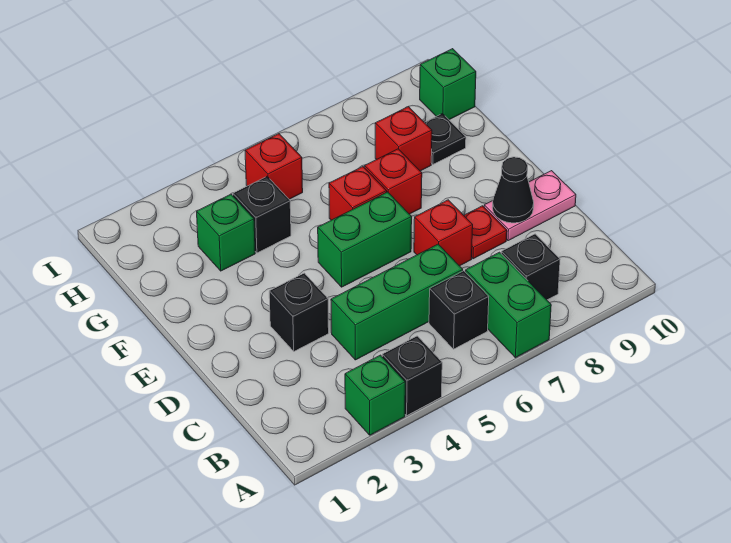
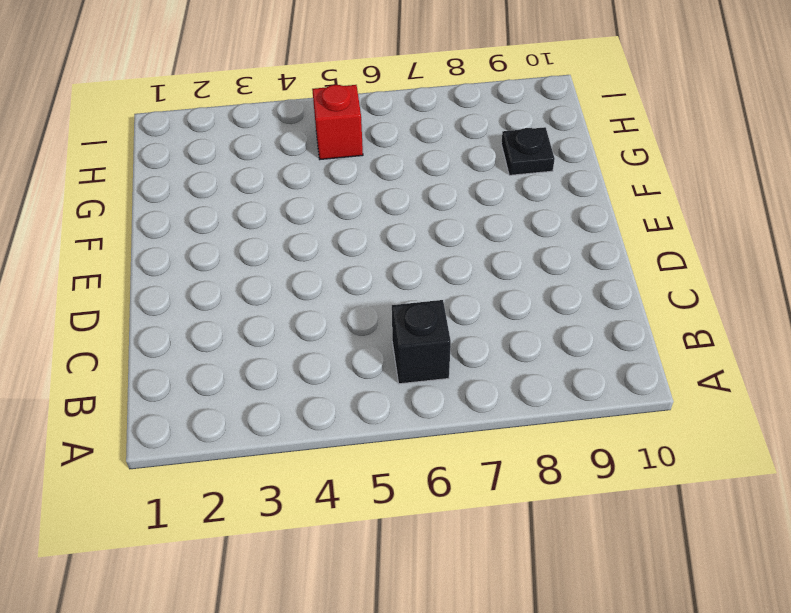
none -> green 1x1 brick [345,355,405,435]
none -> black 1x1 brick [382,336,442,415]
none -> green 1x2 brick [466,252,551,358]

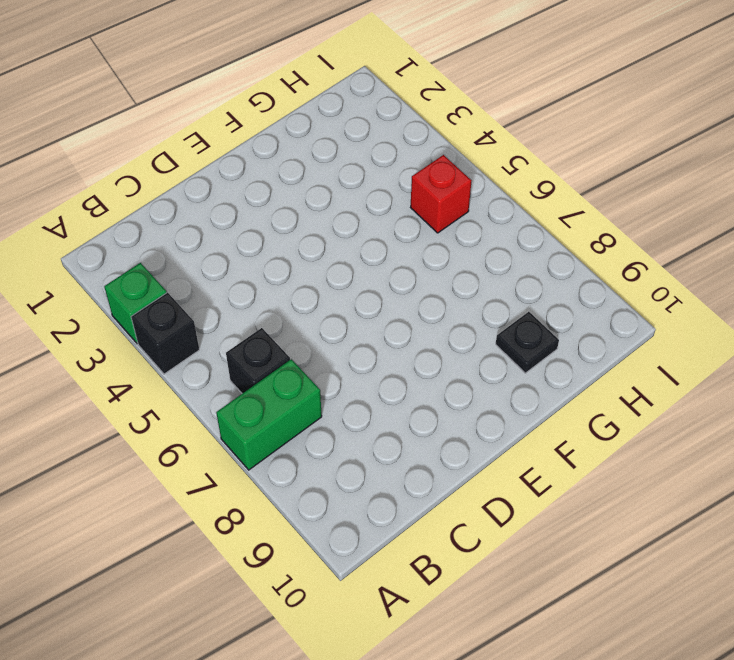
none -> black 1x1 brick [501,234,560,300]
none -> green 1x3 brick [331,244,463,360]
none -> black 1x1 brick [269,273,329,351]

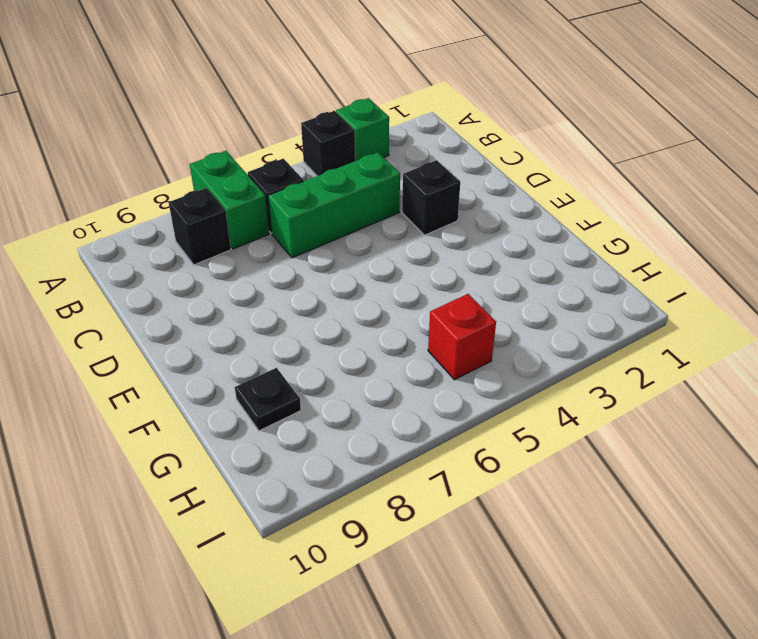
none -> red 1x1 brick [414,200,473,266]
none -> red 1x1 plate [464,206,507,259]
none -> pink 1x2 plate [484,171,576,241]

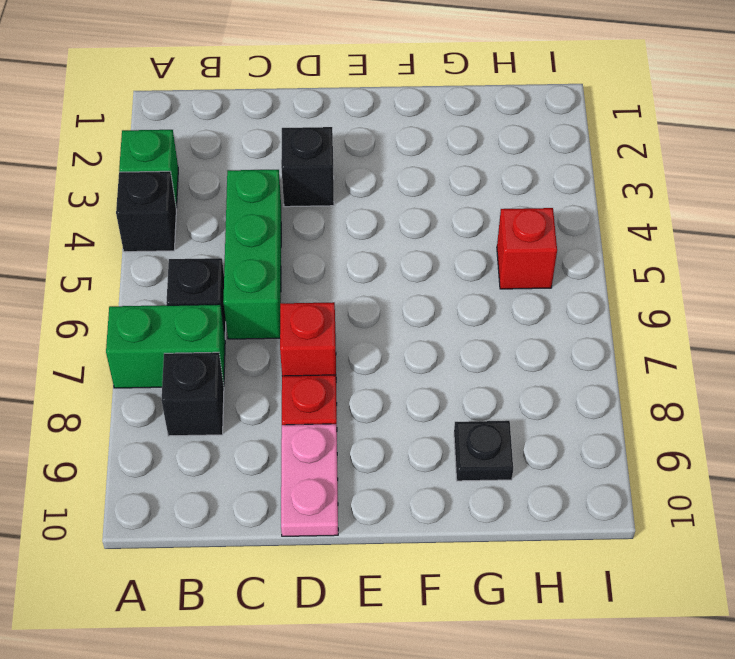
none -> green 1x2 brick [318,192,412,287]
none -> red 1x1 brick [329,167,387,220]
none -> red 1x1 brick [365,149,422,214]

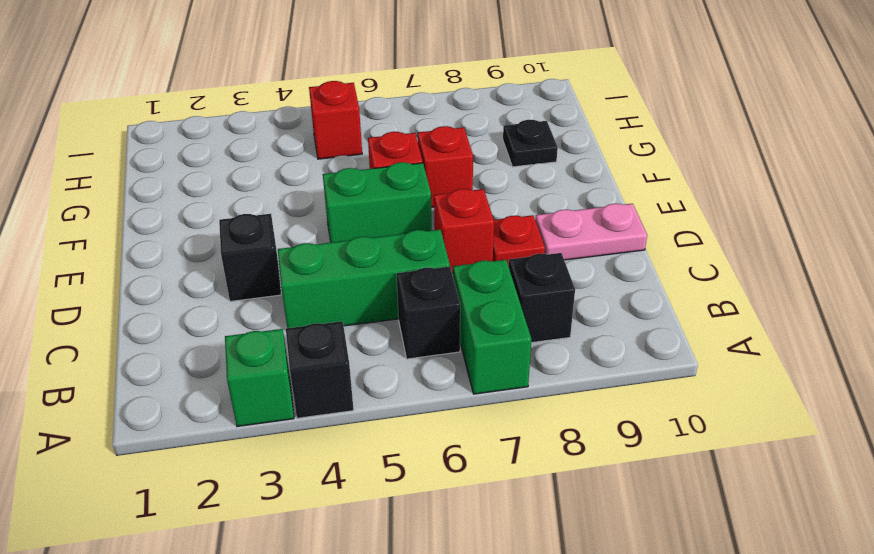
none -> green 1x1 brick [197,194,255,271]
none -> black 1x1 brick [233,176,291,253]
none -> red 1x1 brick [375,107,432,171]

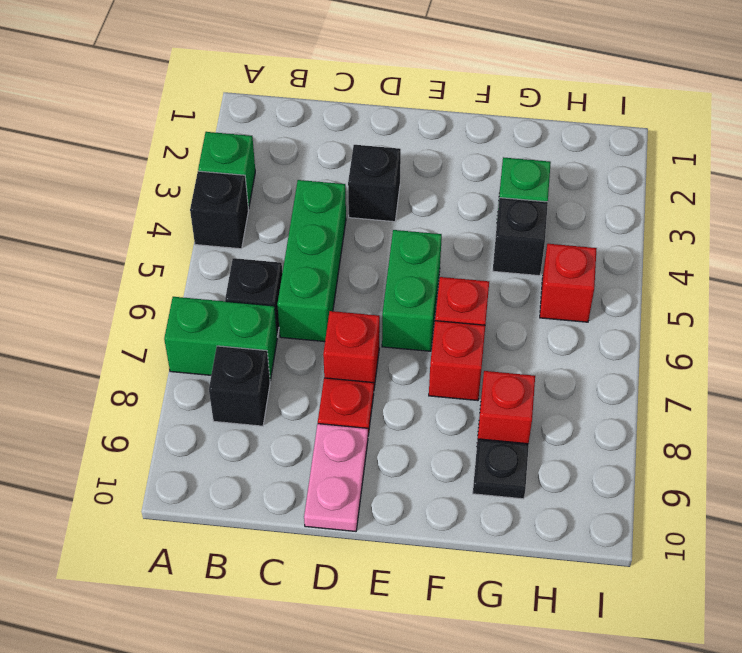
none -> green 1x1 brick [420,49,476,120]
none -> black 1x1 cone [492,157,534,223]

